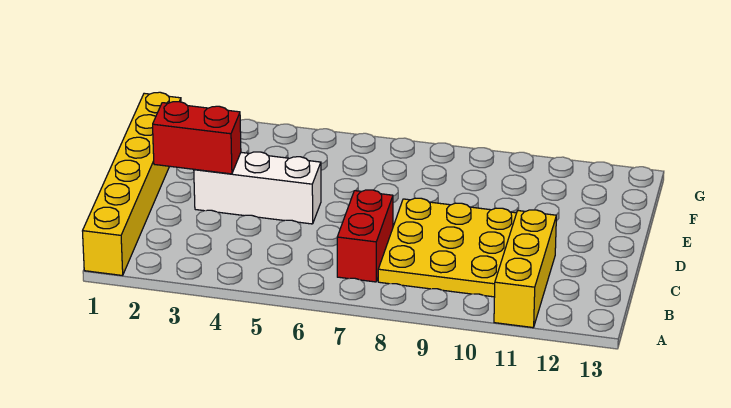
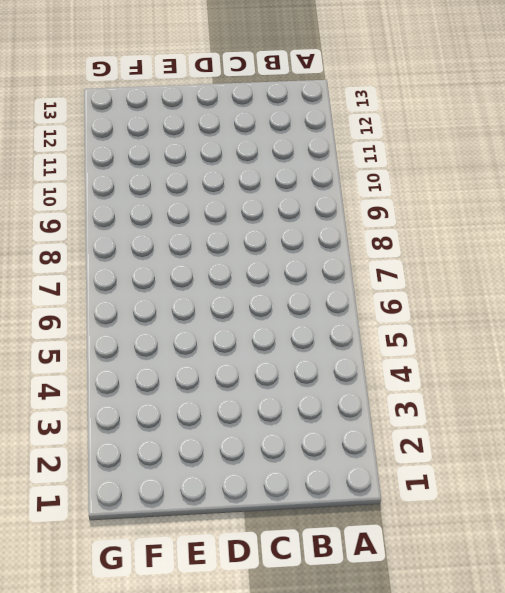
none -> yellow 1x6 brick [83,92,181,276]
none -> yellow 1x3 brick [494,210,556,328]

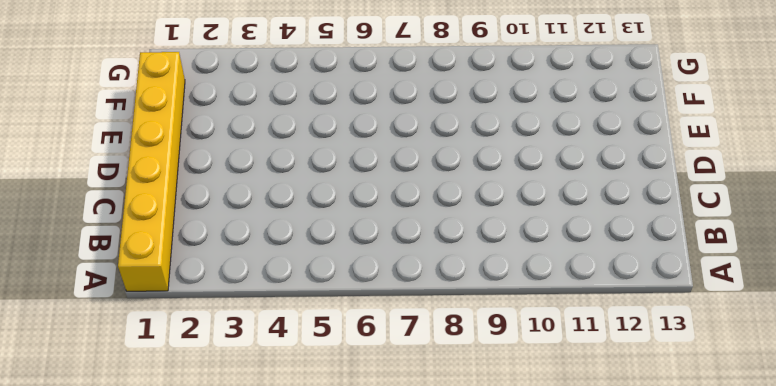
none -> yellow 1x3 brick [494,210,556,328]
none -> red 1x2 brick [337,190,393,282]

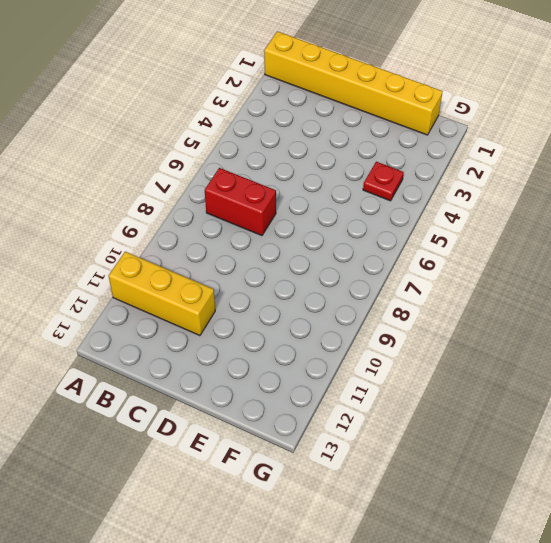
red 1x1 plate [363,162,404,201] -> none
none -> yellow 3x3 plate [378,198,516,297]
none -> white 1x3 brick [194,152,321,224]

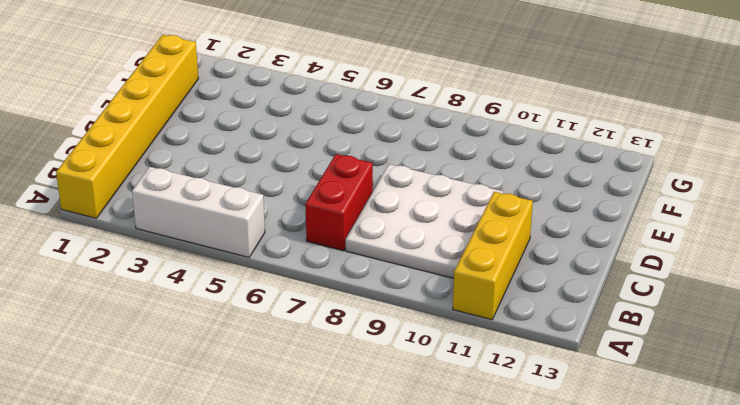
white 1x3 brick [132,167,265,257] -> white 1x3 brick moved to [194,152,321,224]
white 3x3 plate [346,164,503,278] -> yellow 3x3 plate [378,198,516,297]
none -> red 1x2 brick [153,102,241,174]

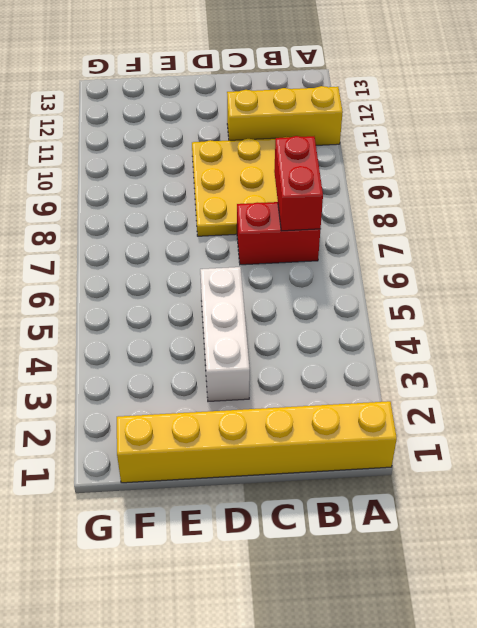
red 1x2 brick [274,136,323,231] -> red 1x2 brick moved to [153,102,241,174]

